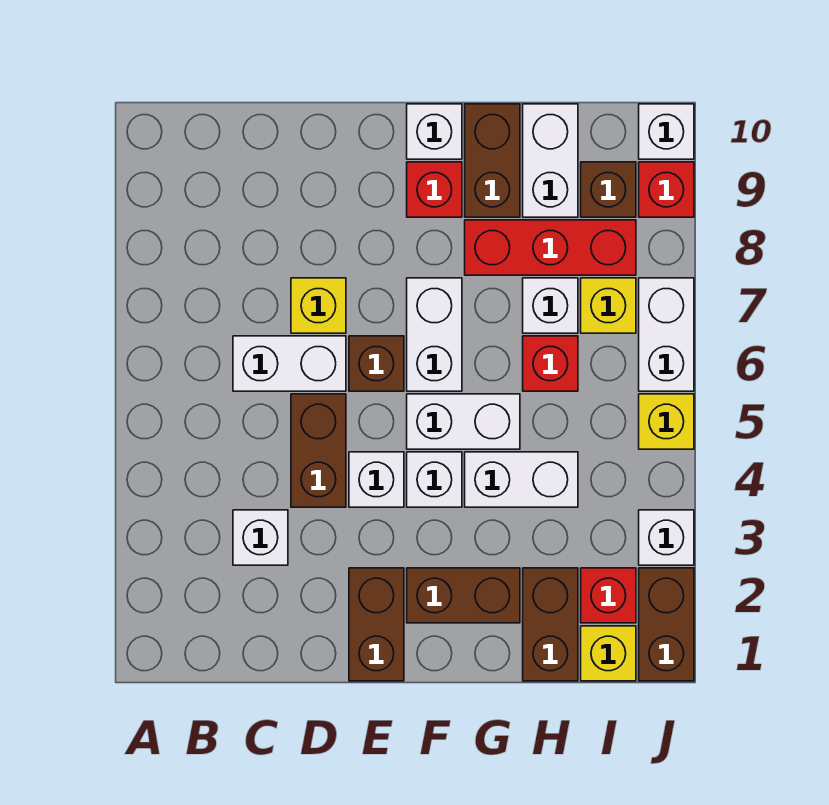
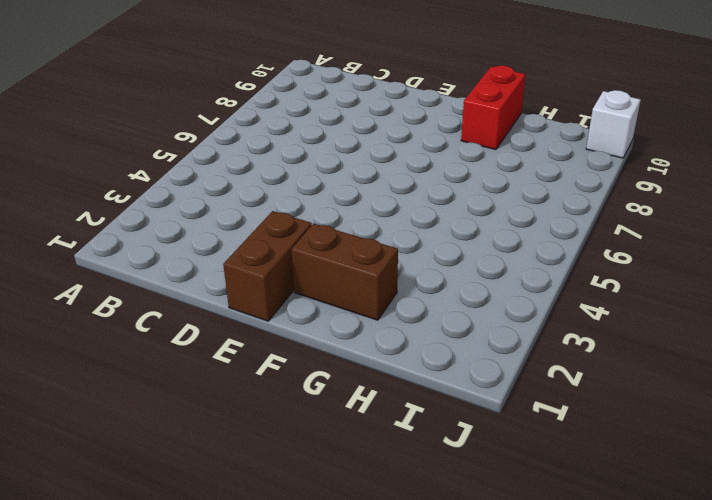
red 1x2 brick [461,65,526,150] -> brown 1x2 brick [465,104,520,217]
none -> white 1x1 brick [233,510,288,565]
none -> white 1x2 brick [233,336,346,391]
none -> brown 1x2 brick [291,394,346,507]
none -> yellow 1x1 brick [291,278,346,333]

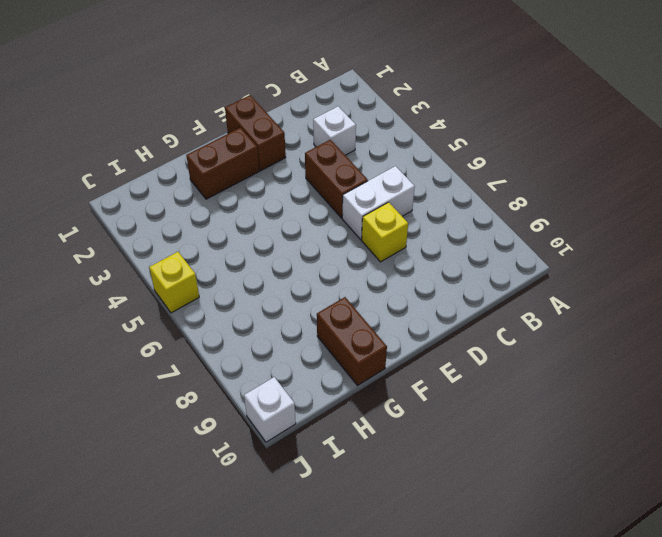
none -> white 1x1 brick [349,452,404,507]
none -> brown 1x1 brick [349,336,404,391]
none -> white 1x1 brick [407,452,462,507]
none -> white 1x2 brick [407,394,520,449]

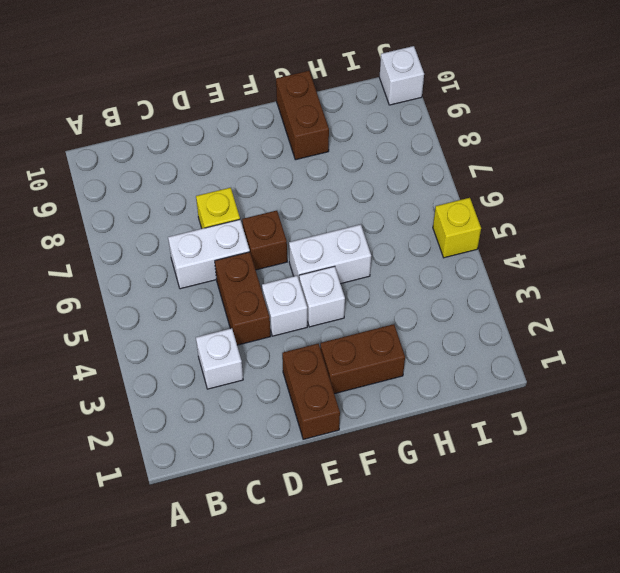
none -> white 1x2 brick [407,278,462,391]
none -> red 1x1 brick [407,162,462,217]
none -> white 1x1 brick [407,104,462,159]
none -> white 1x2 brick [465,452,578,507]

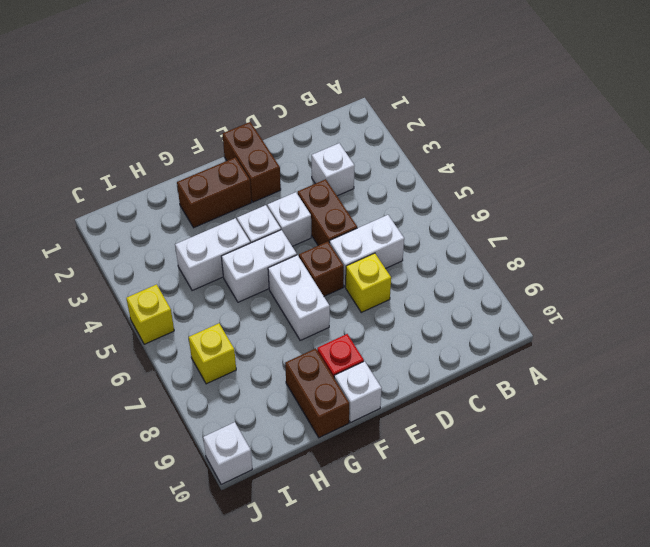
none -> red 1x3 brick [465,220,636,275]
none -> brown 1x2 brick [523,568,578,681]
none -> red 1x1 brick [523,336,578,391]
none -> white 1x1 brick [523,278,578,333]

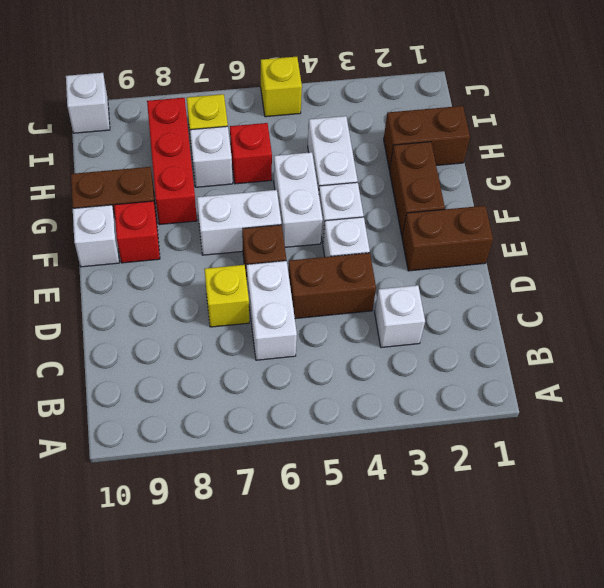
none -> white 1x2 brick [523,104,578,217]
none -> yellow 1x1 brick [581,626,636,681]
none -> red 1x1 brick [581,568,636,623]
none -> brown 1x1 brick [581,162,636,217]

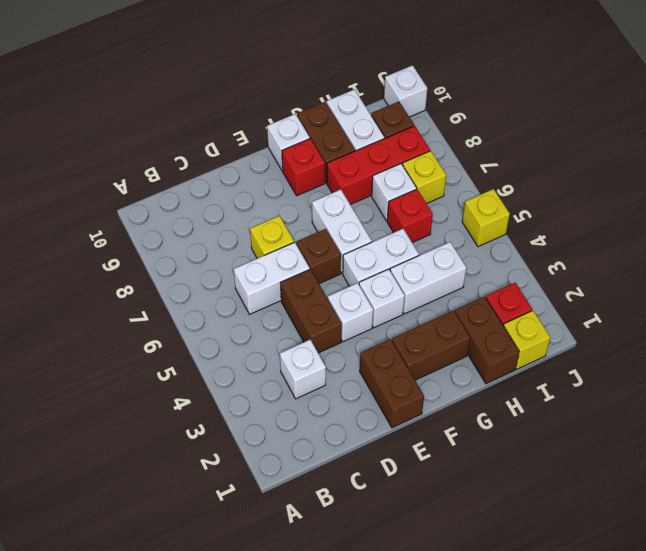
none -> brown 1x2 brick [639,568,694,681]
none -> white 1x1 brick [639,510,694,565]
none -> white 1x2 brick [639,278,694,391]
none -> red 1x1 brick [639,162,694,217]

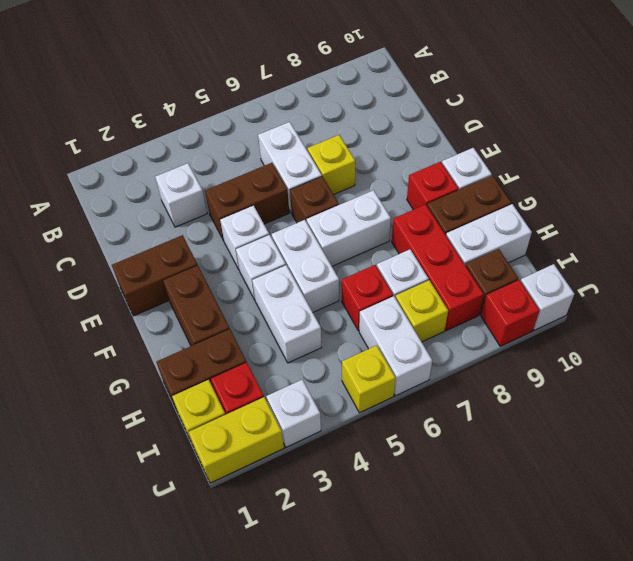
white 1x2 brick [359,296,432,396] -> white 1x2 brick turned to [639,278,694,391]
yellow 1x2 brick [189,397,284,483] -> brown 1x2 brick [639,568,694,681]

